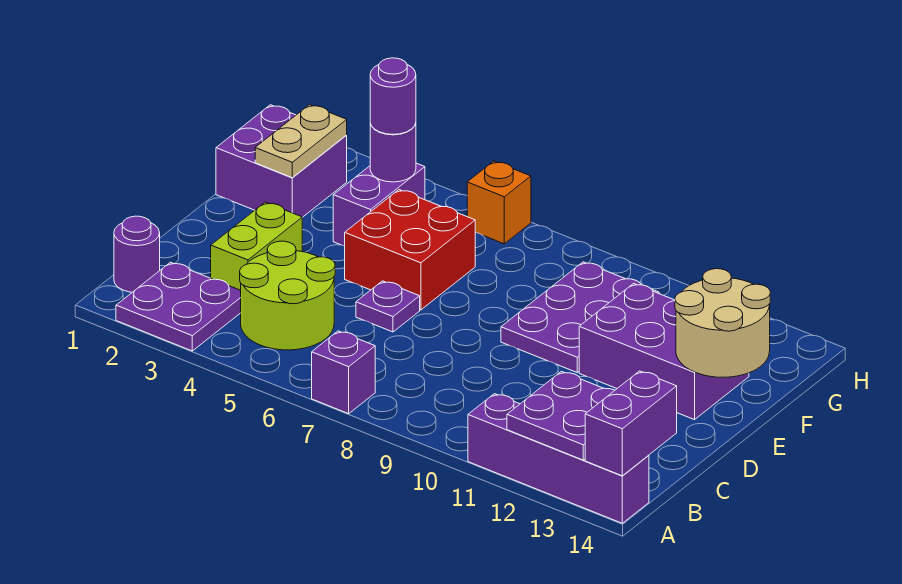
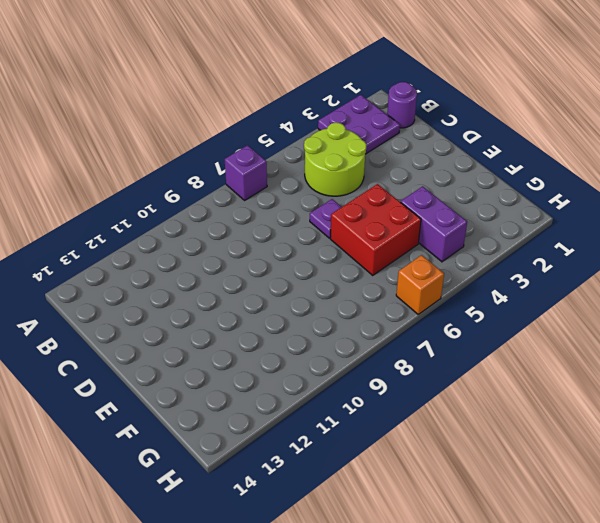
none -> purple 1x4 brick [468,394,649,523]
none -> lime 1x2 brick [211,202,302,290]
none -> purple 2x3 plate [501,262,659,372]

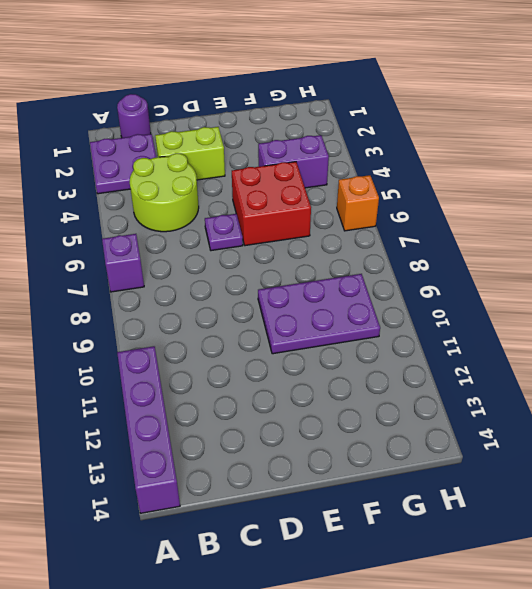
none -> purple 2x3 brick [579,284,749,420]
none -> purple 2x2 brick [216,105,347,217]
none -> purple 2x2 plate [507,371,615,460]

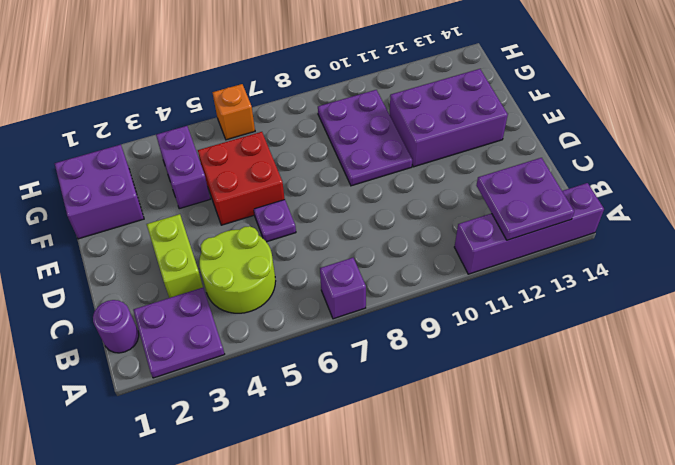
none -> purple 1x2 brick [585,371,677,476]
none -> tan 2x2 round brick [675,269,770,377]
none -> tan 1x2 plate [255,105,347,177]

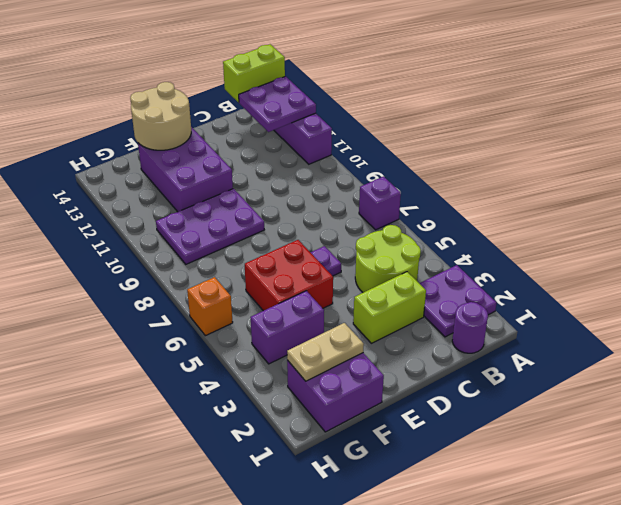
lime 1x2 brick [223,44,285,102] -> purple 1x2 brick [585,371,677,476]
none -> purple 1x1 round brick [370,123,416,182]
none -> purple 1x1 round brick [370,58,416,134]

